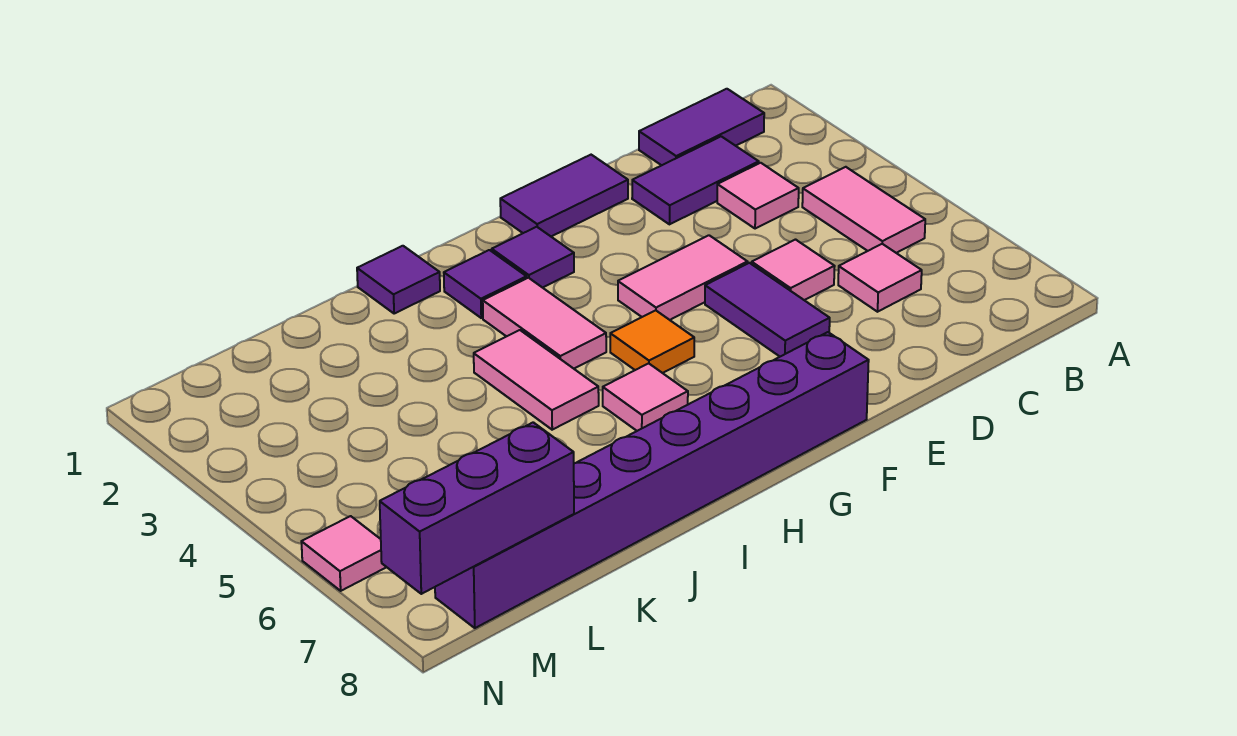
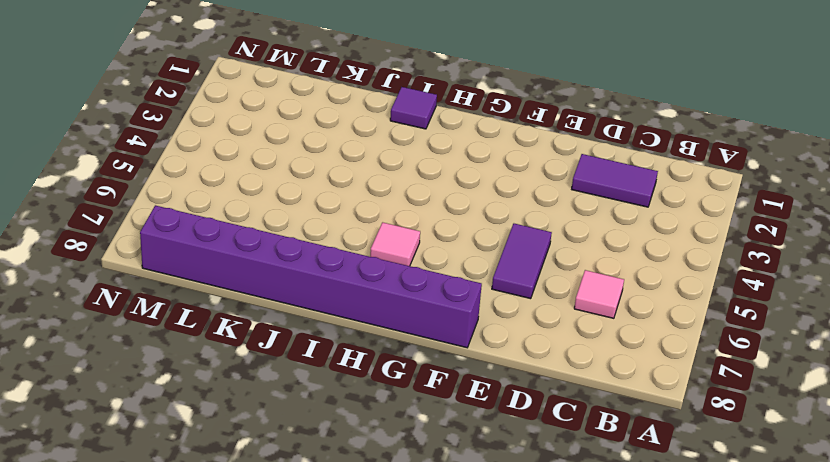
none -> purple 1x2 tile [639,89,764,165]
none -> pink 1x2 tile [802,167,925,253]
none -> pink 1x1 tile [717,163,799,229]

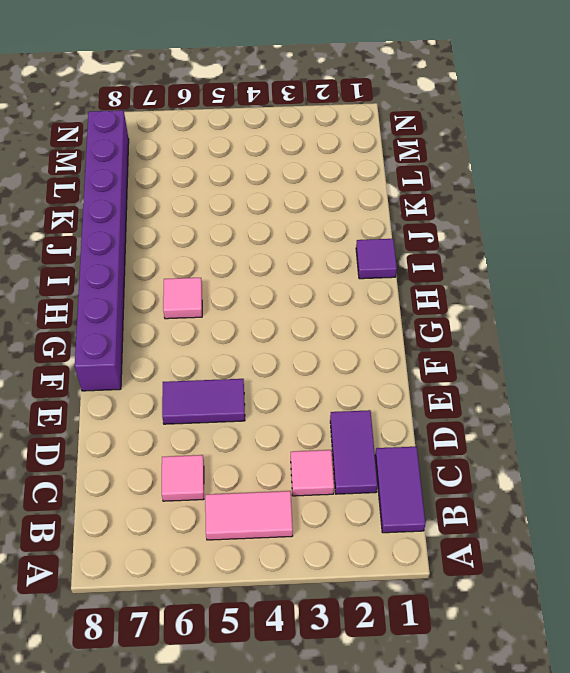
none -> pink 1x1 tile [752,240,835,300]
none -> purple 1x2 tile [500,155,628,236]
none -> pink 1x2 tile [618,235,748,320]

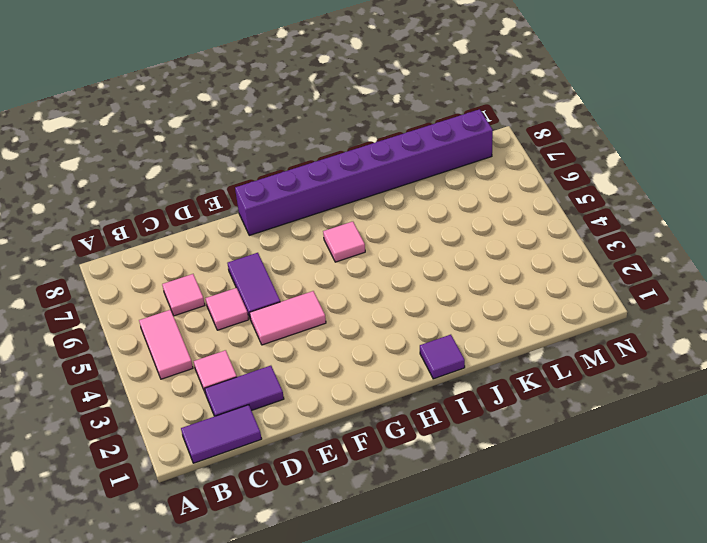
none -> purple 1x2 tile [500,155,628,236]
none -> purple 1x1 tile [492,227,574,288]
none -> orange 1x1 tile [610,310,694,373]

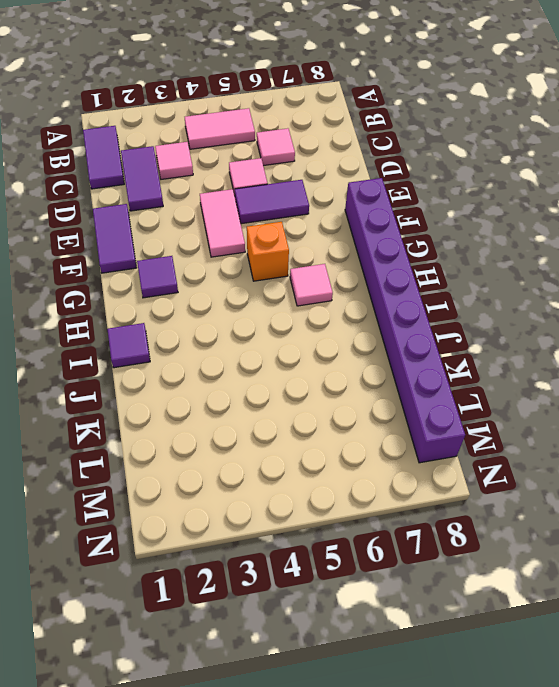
orange 1x1 brick [247,222,289,281] -> orange 1x1 tile [610,310,694,373]
none -> purple 1x1 tile [444,250,527,318]
none -> pink 1x2 tile [483,278,606,369]
none -> pink 1x2 tile [474,330,599,430]

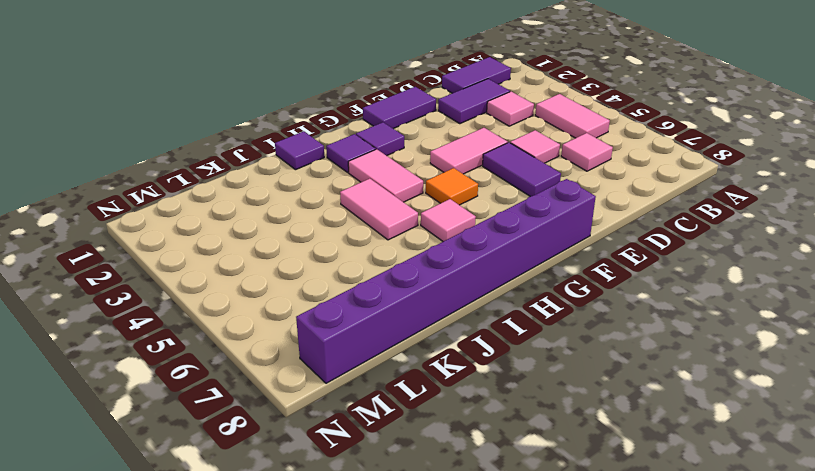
none -> pink 1x1 tile [301,516,386,591]
none -> purple 1x3 brick [380,422,574,594]

